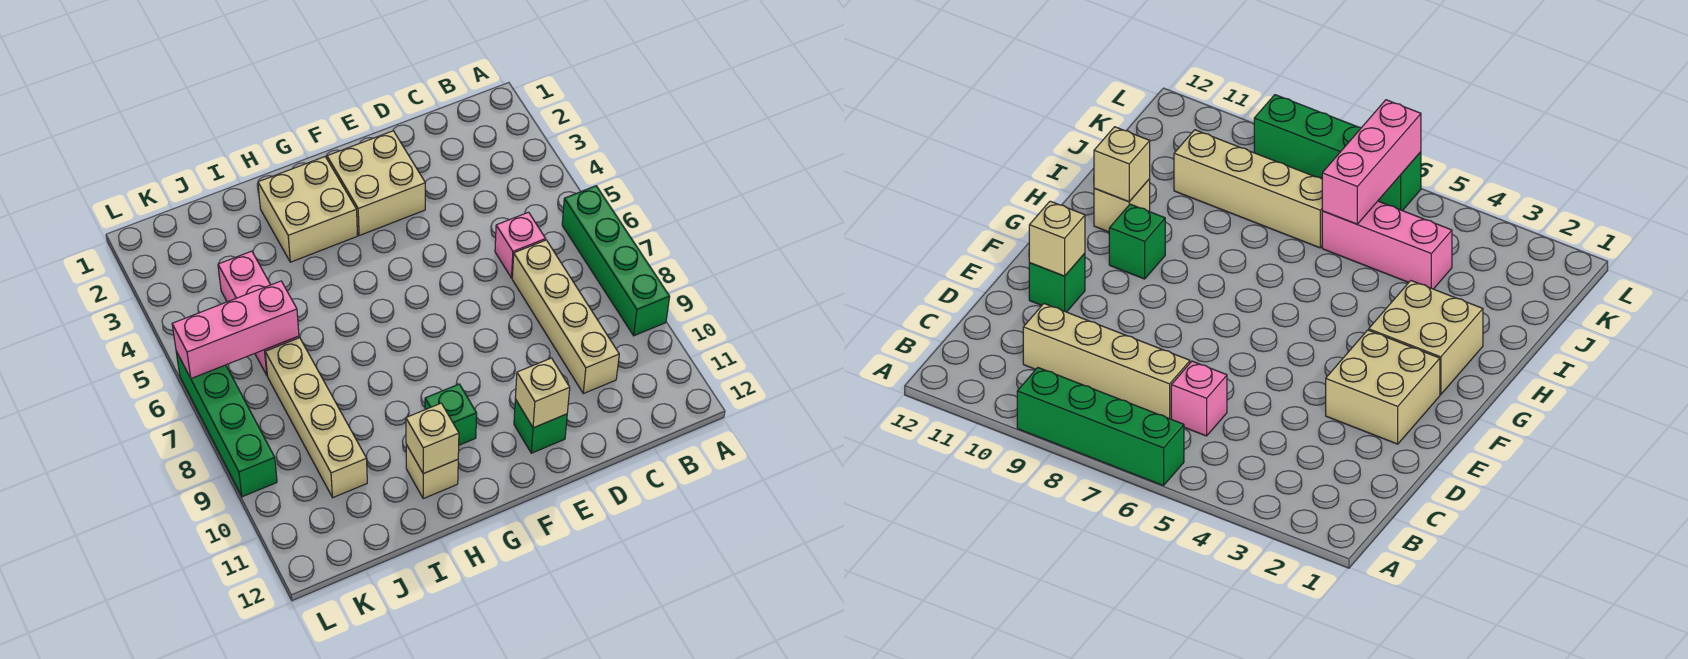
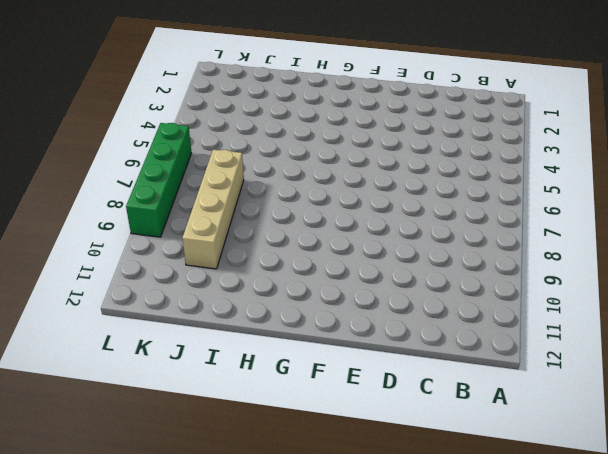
none -> green 1x4 brick [562,186,670,336]
none -> pink 1x1 brick [495,212,546,278]
none -> tan 1x4 brick [512,240,619,394]

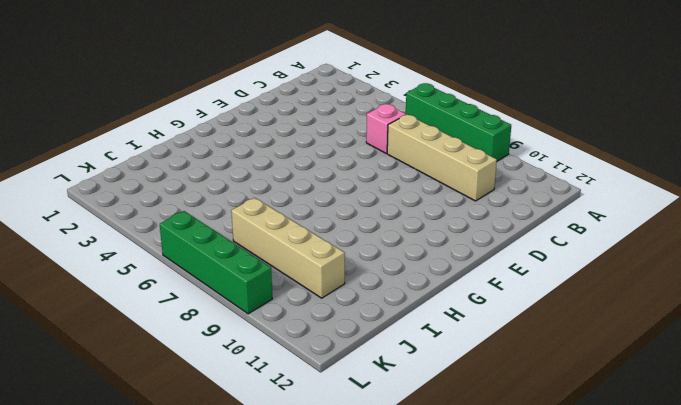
none -> tan 2x2 brick [327,131,425,236]
none -> green 1x1 brick [514,399,567,453]
none -> tan 2x2 brick [258,157,358,262]

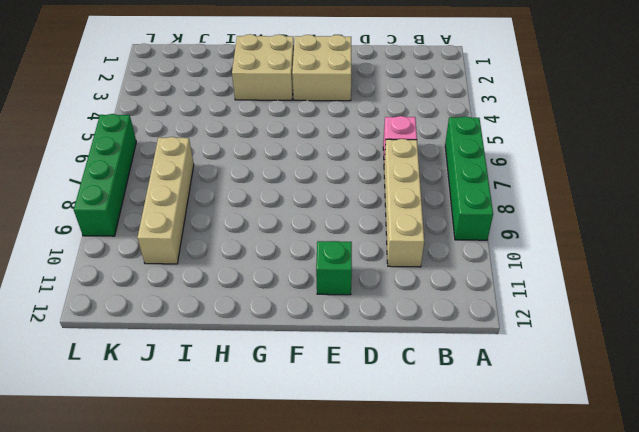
none -> green 1x1 brick [425,384,477,445]
none -> tan 1x1 brick [406,445,458,499]
none -> pink 1x3 brick [218,251,299,375]

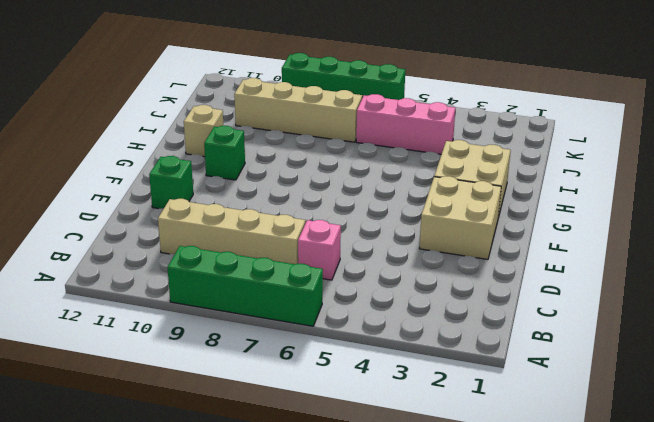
none -> tan 1x1 brick [515,358,570,428]
none -> tan 1x1 brick [406,403,459,474]
none -> pink 1x3 brick [172,281,299,379]

